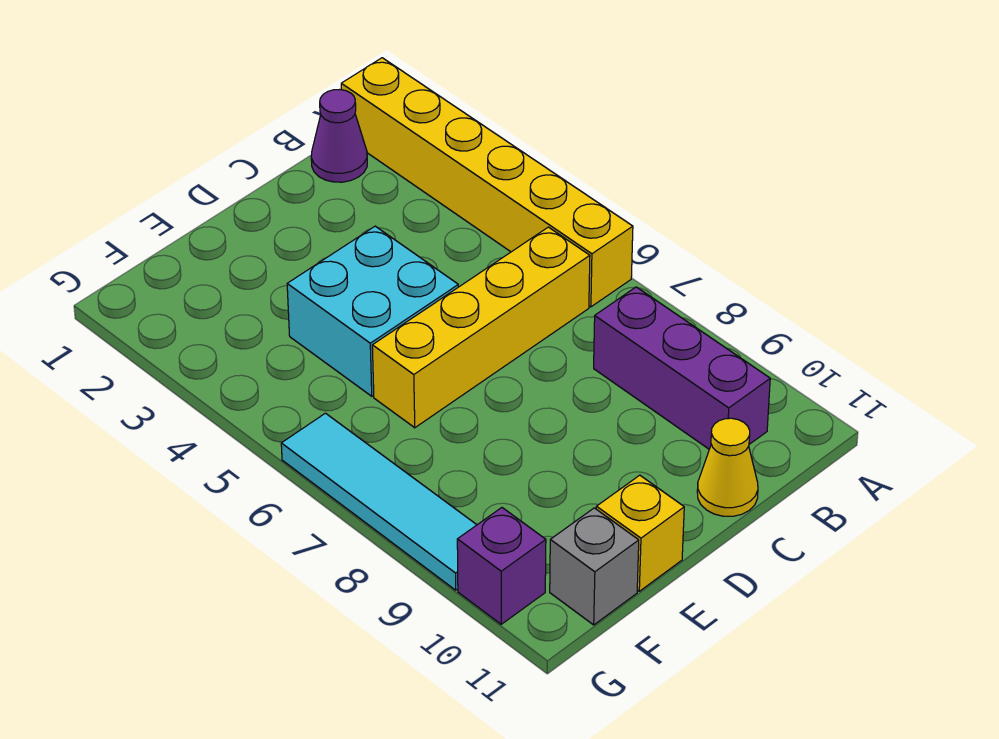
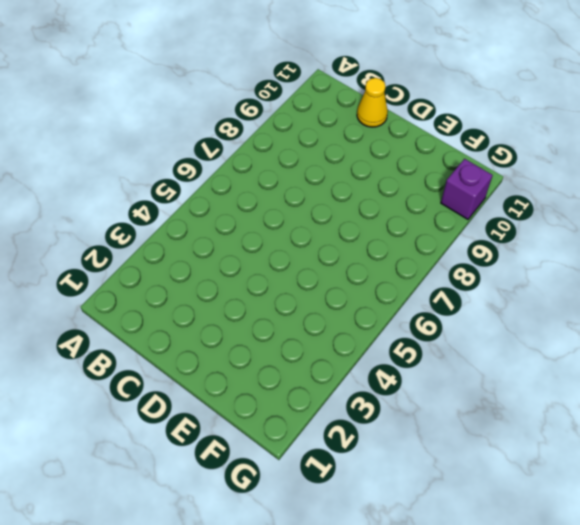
none -> yellow 1x6 brick [341,58,633,307]
none -> purple 1x1 cone [311,90,367,182]

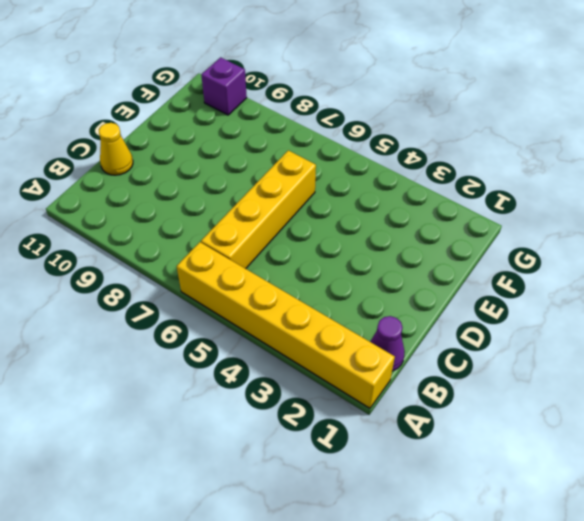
none -> purple 1x3 brick [594,287,770,449]
none -> cyan 2x2 brick [287,226,458,396]

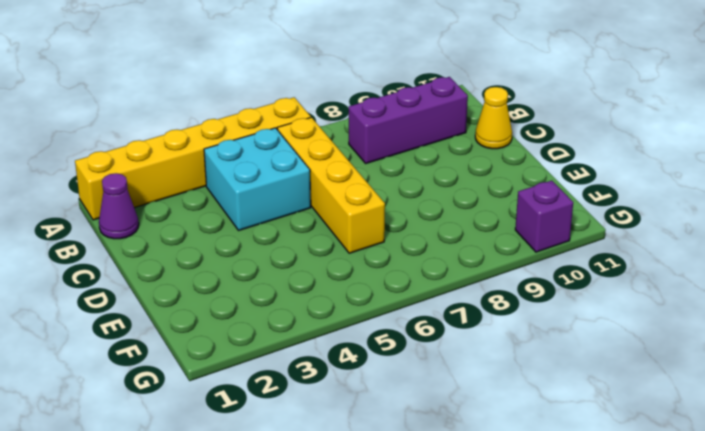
cyan 2x2 brick [204,128,311,230] -> cyan 2x2 brick moved to [287,226,458,396]
none -> yellow 1x1 brick [596,475,684,591]
none -> grey 1x1 brick [550,508,639,625]

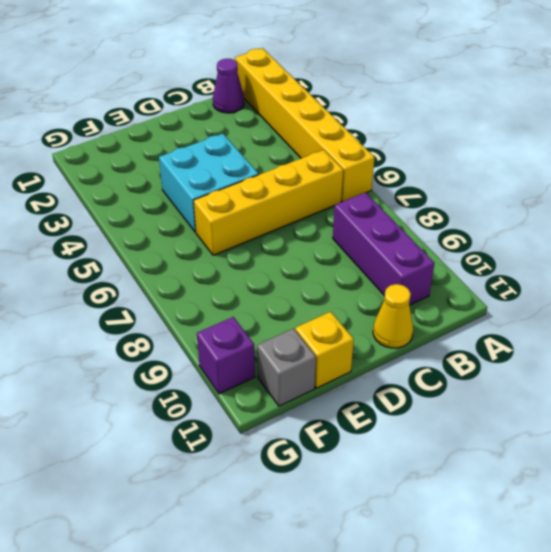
none -> cyan 1x4 tile [281,413,477,590]

